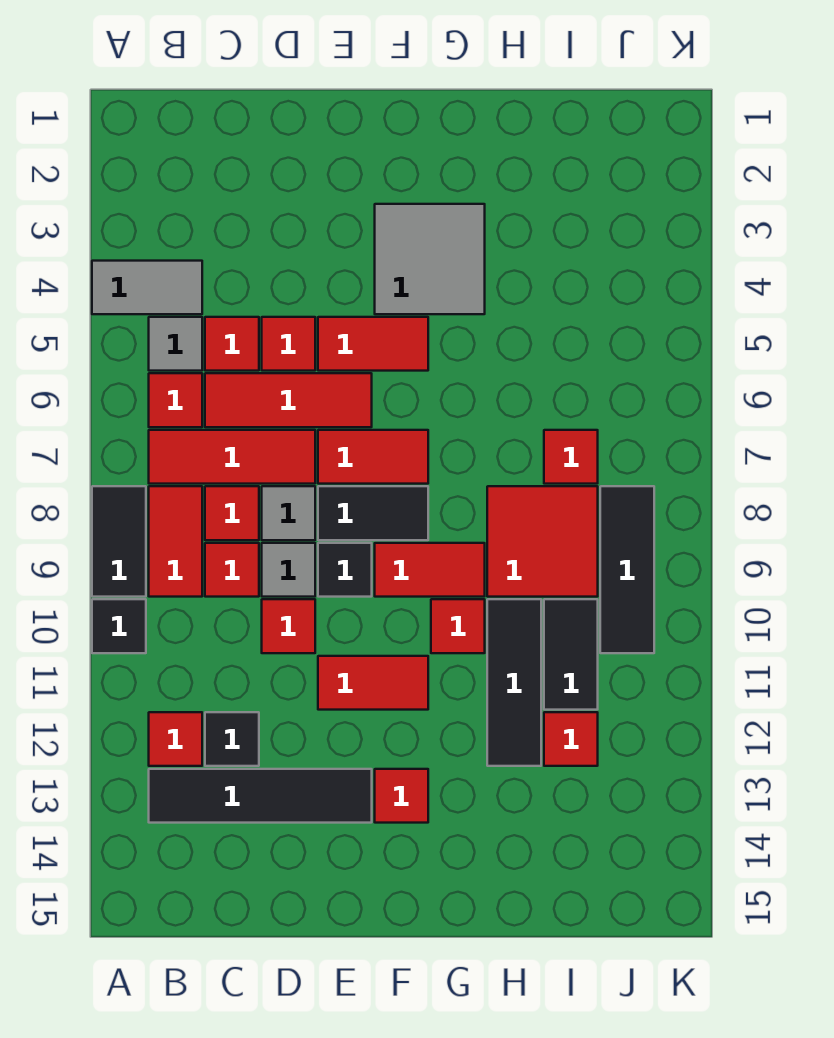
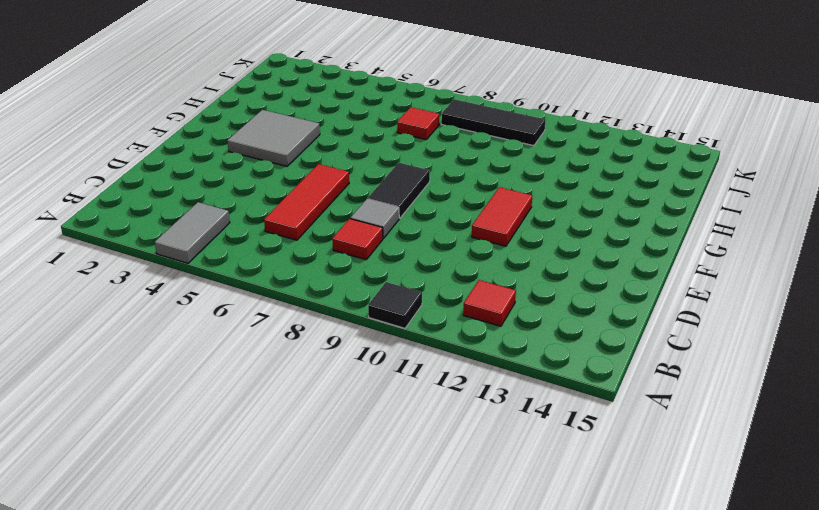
none -> black 1x2 tile [92,486,146,597]
none -> grey 1x1 tile [149,317,202,371]
none -> red 1x1 tile [149,373,202,427]
none -> red 1x3 tile [149,430,315,484]

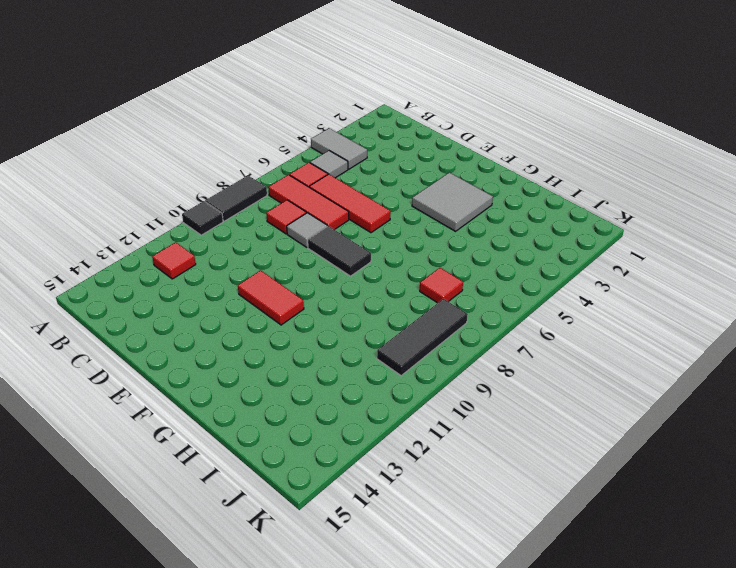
none -> red 1x2 tile [149,486,202,597]
none -> black 1x4 tile [149,769,372,823]
none -> red 1x1 tile [205,317,259,371]
none -> red 1x1 tile [205,543,259,597]

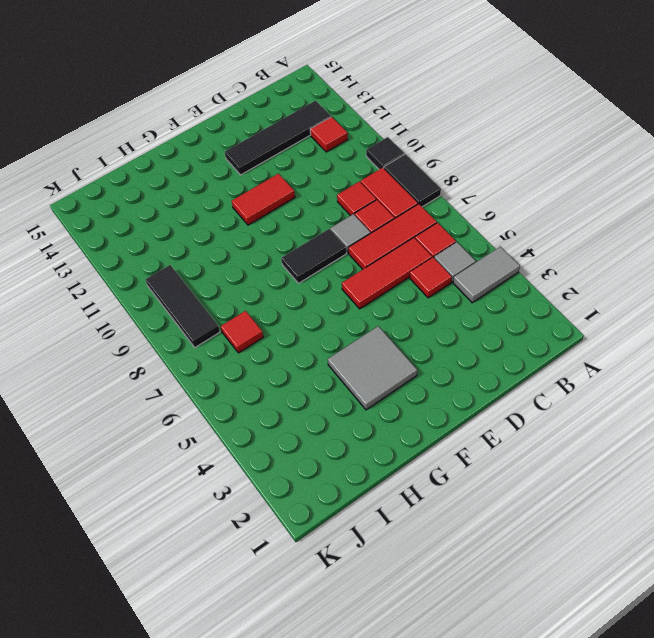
none -> black 1x1 tile [205,712,259,766]
none -> red 1x1 tile [262,317,315,371]
none -> grey 1x1 tile [262,543,315,597]
none -> red 1x1 tile [262,599,315,653]

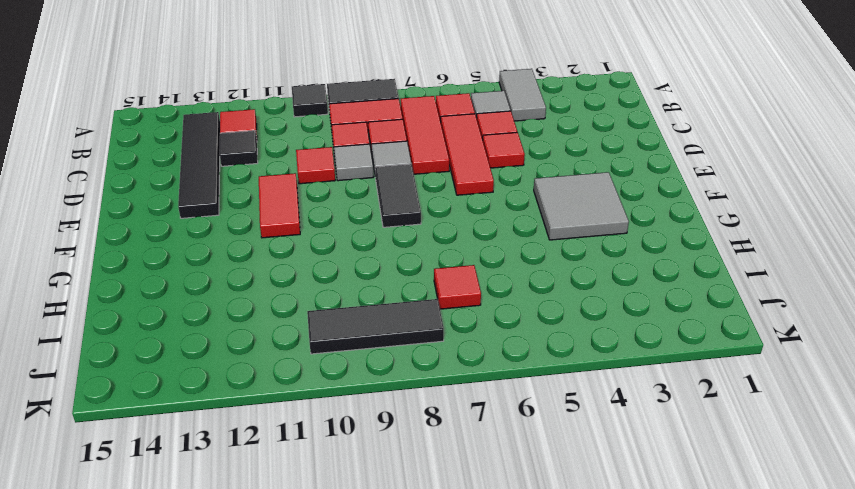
none -> red 1x2 tile [318,317,428,371]
none -> red 1x2 tile [318,430,428,484]
none -> black 1x1 tile [318,543,372,597]
none -> red 1x2 tile [375,543,485,597]

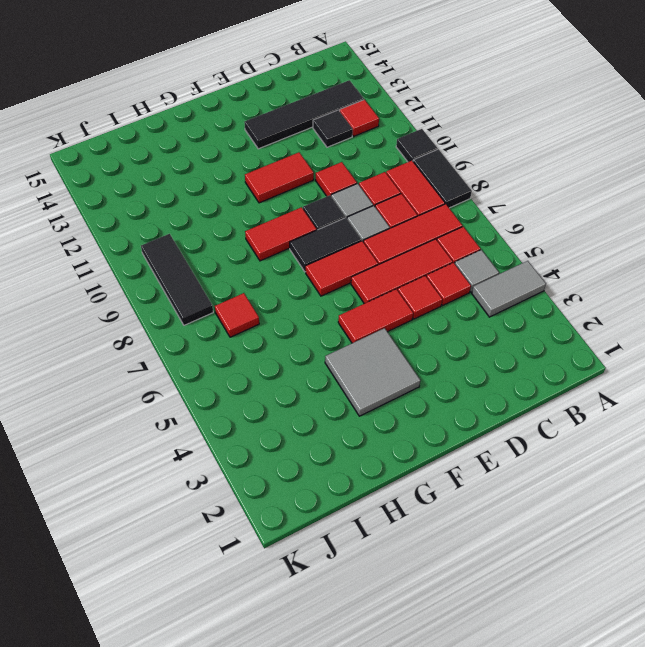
none -> red 1x1 tile [375,769,428,823]
none -> red 1x1 tile [431,599,485,653]
none -> red 2x2 tile [487,486,598,597]
none -> black 1x3 tile [487,599,541,766]

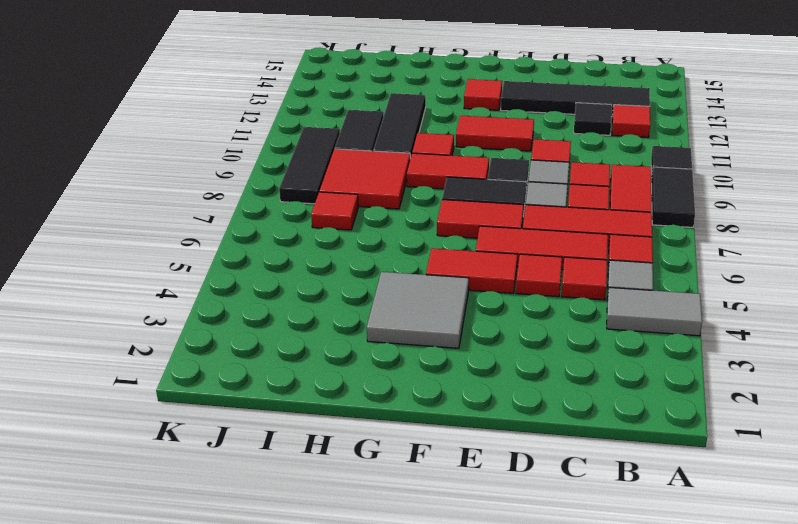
none -> red 1x1 tile [544,712,598,766]

